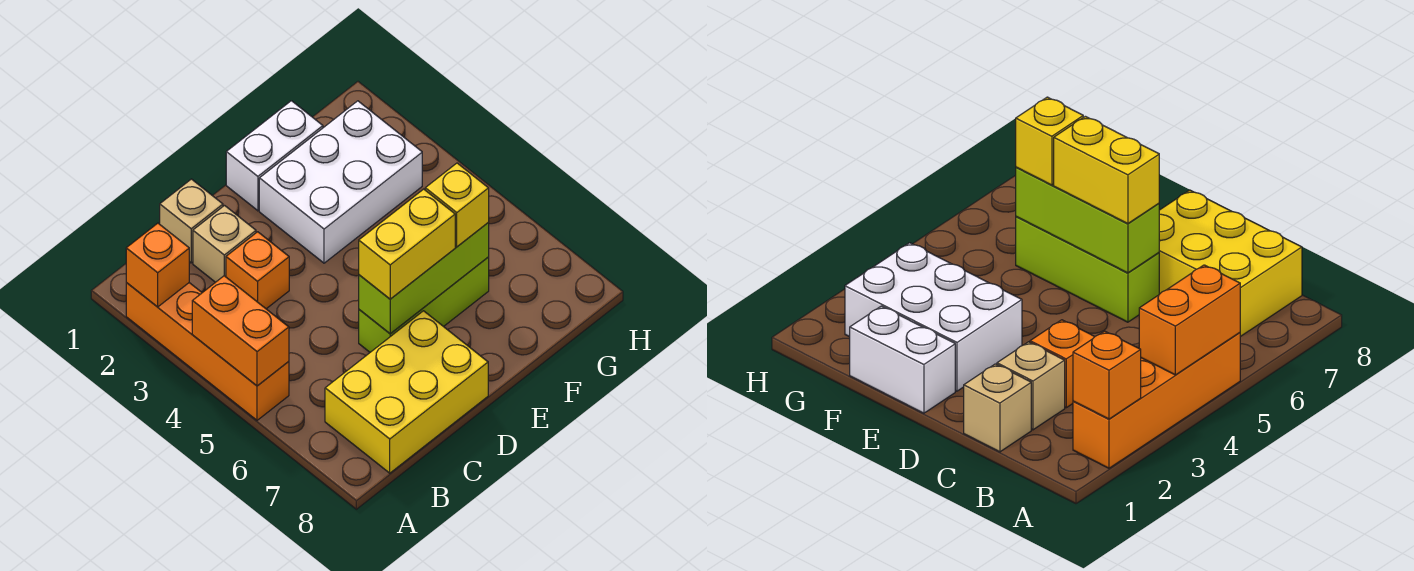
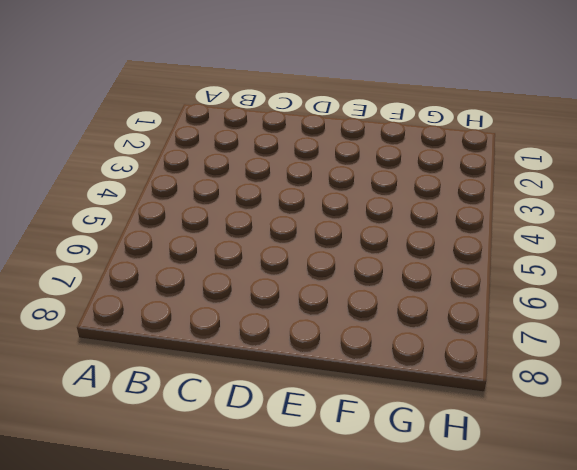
none -> orange 1x4 brick [126,283,289,420]
none -> yellow 2x3 brick [325,311,488,473]
none -> tan 1x1 brick [160,179,223,263]

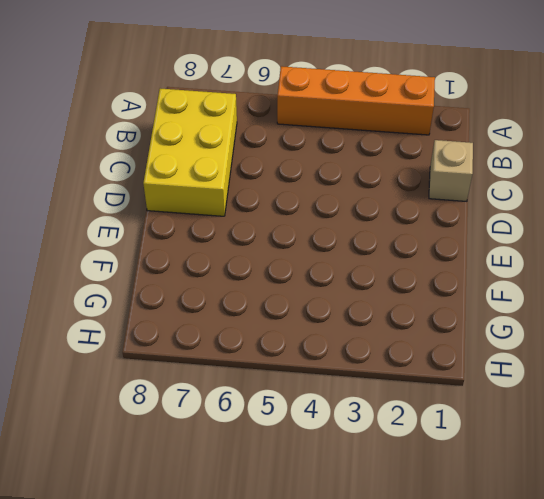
none -> tan 1x1 brick [193,206,256,282]
none -> orange 1x1 brick [226,232,289,309]
none -> lime 1x3 brick [359,257,489,352]

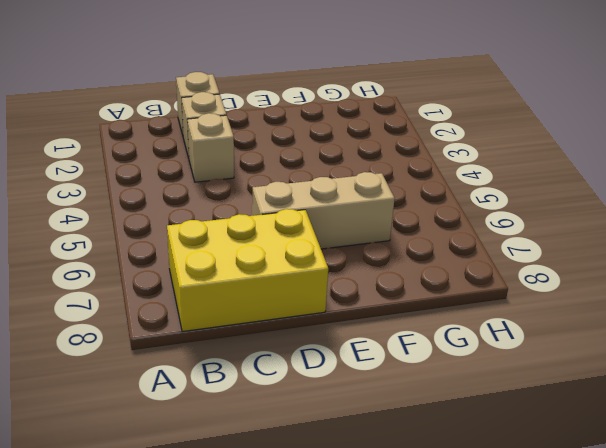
tan 1x1 brick [187,113,234,182] -> orange 1x1 brick [226,232,289,309]
tan 1x3 brick [252,172,395,249] -> lime 1x3 brick [359,257,489,352]
none -> orange 1x4 brick [126,283,289,420]
none -> white 1x2 brick [226,101,323,211]
none -> white 2x3 brick [259,101,422,263]

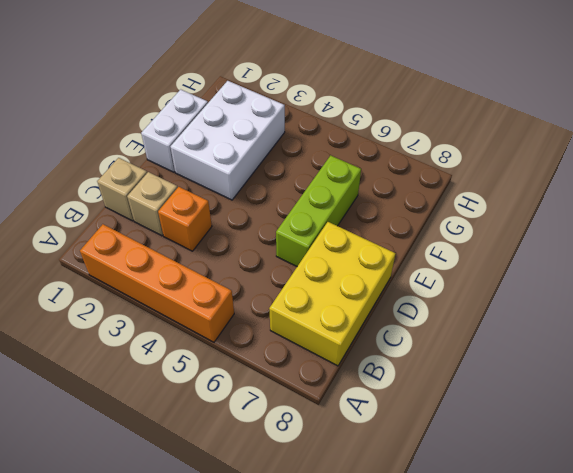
none -> orange 1x1 brick [126,223,189,307]
none -> orange 1x2 brick [192,276,289,386]
none -> lime 1x3 brick [359,223,489,334]

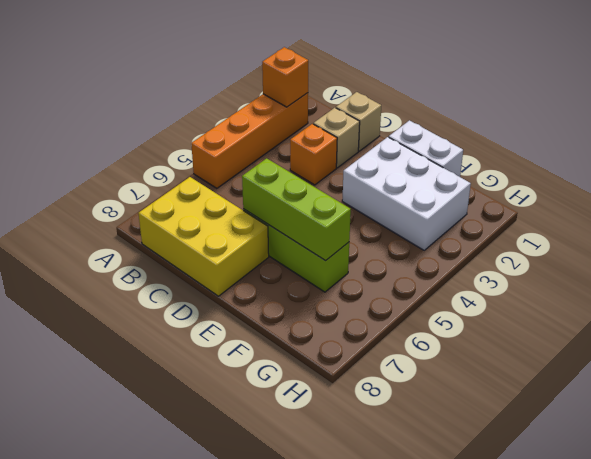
none -> orange 1x2 brick [192,276,289,386]
none -> yellow 1x2 brick [359,189,455,299]
none -> yellow 1x1 brick [425,163,489,247]

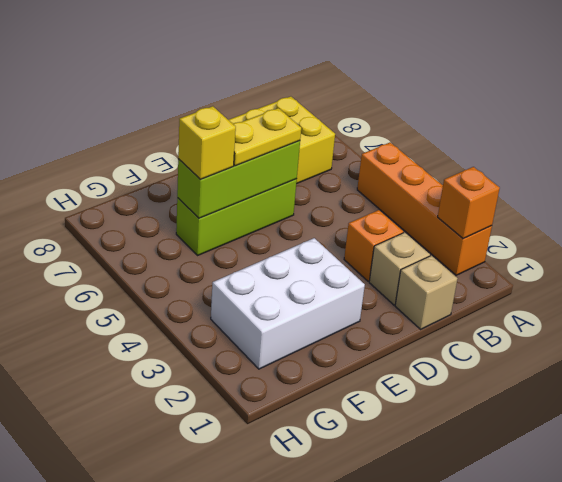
yellow 1x2 plate [233,108,301,166] -> yellow 1x2 brick [359,189,455,299]
none -> white 1x2 brick [226,101,323,211]
none -> orange 1x2 brick [192,276,289,386]

